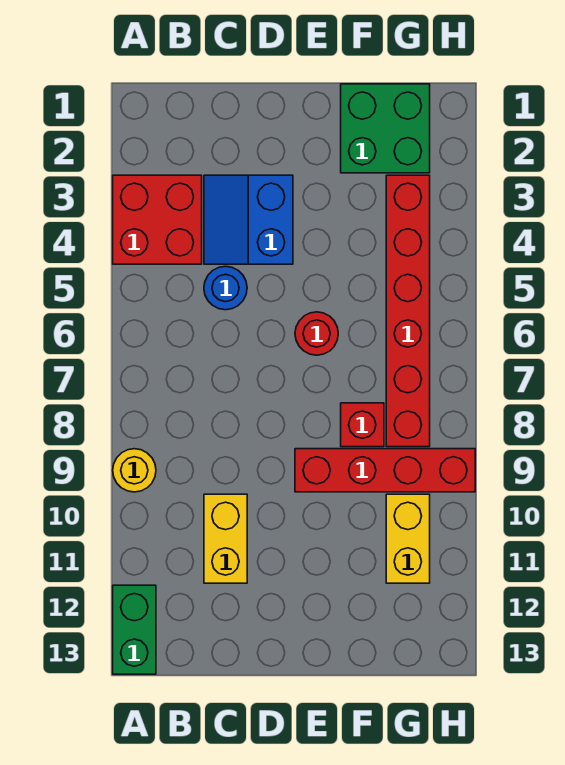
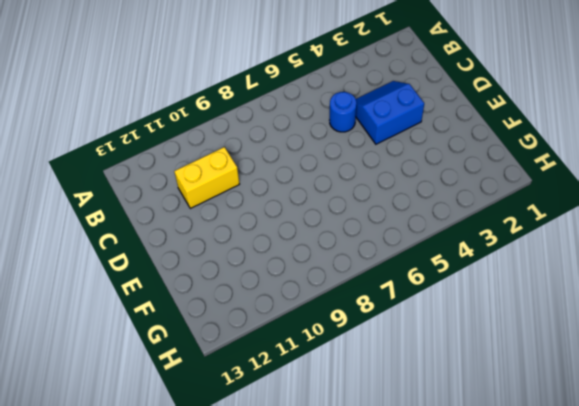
none -> red 2x2 brick [113,175,202,264]
none -> yellow 1x1 round brick [113,449,156,492]
none -> green 1x2 brick [113,585,156,674]

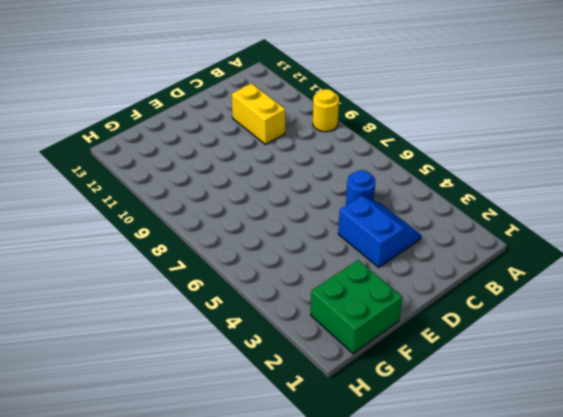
none -> red 2x2 brick [113,175,202,264]
none -> green 1x2 brick [113,585,156,674]
none -> red 1x1 round brick [295,312,338,355]

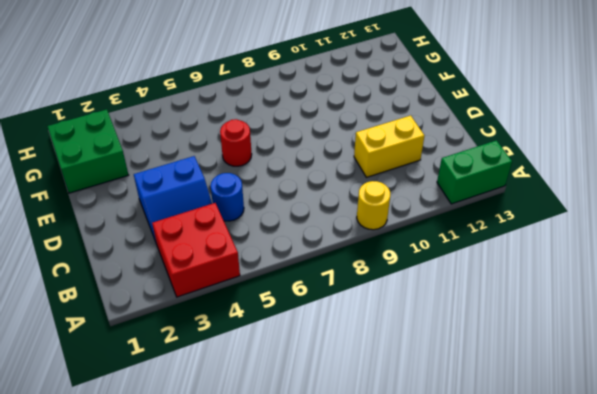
none -> red 1x4 brick [295,449,475,492]
none -> red 1x1 brick [341,403,384,447]
none -> red 1x6 brick [386,175,430,447]

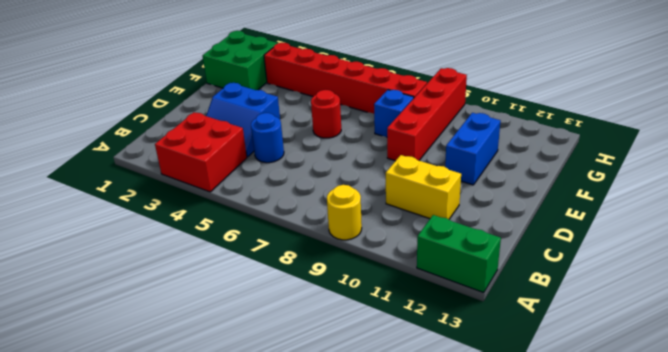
blue 1x2 brick [445,113,501,185] -> none
blue 1x1 brick [374,90,414,137] -> red 1x1 brick [341,403,384,447]
none -> yellow 1x2 brick [386,494,430,583]

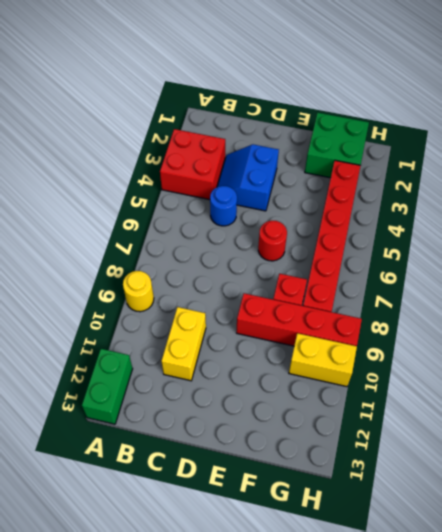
yellow 1x2 brick [289,333,357,387] -> yellow 1x2 brick turned to [386,494,430,583]

